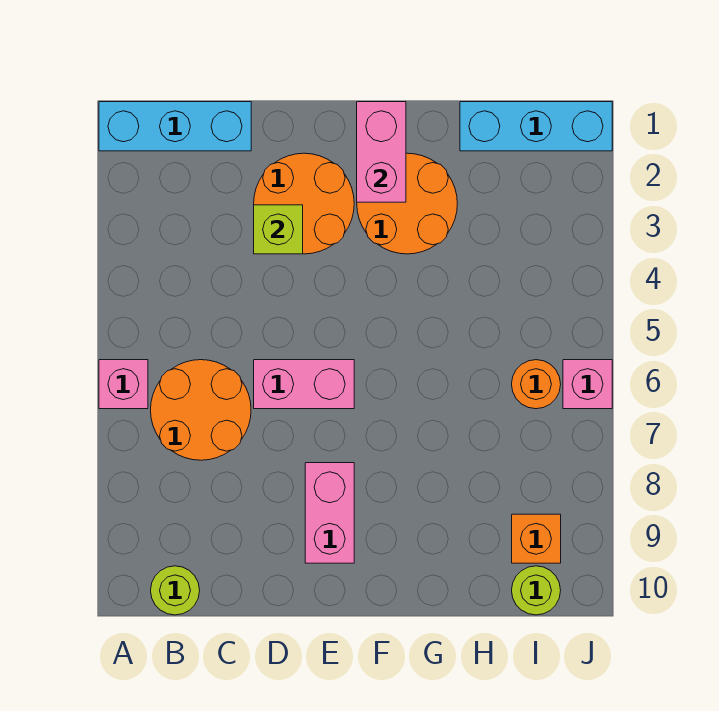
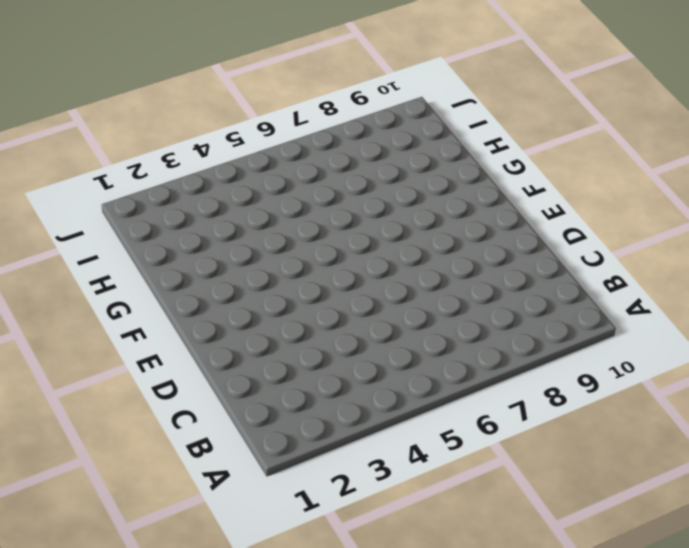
none -> cyan 1x3 brick [99,102,251,151]
none -> pink 1x1 brick [99,360,148,409]
none -> orange 2x2 round brick [151,360,251,460]

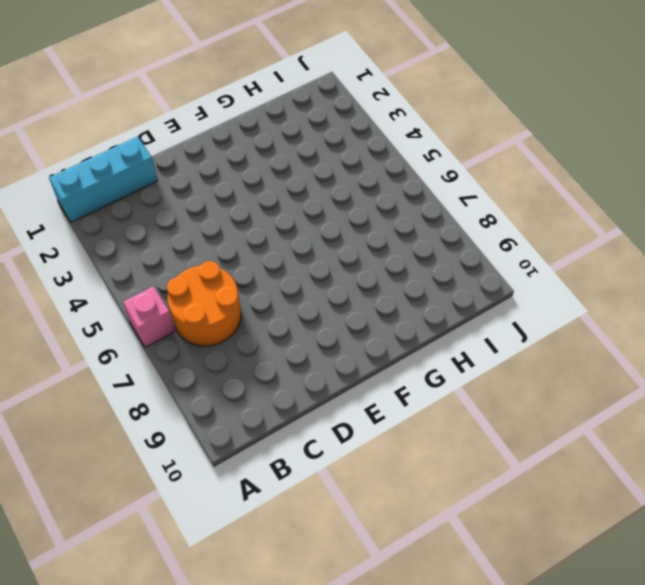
none -> lime 1x1 round brick [151,566,200,615]
none -> orange 2x2 round brick [254,153,354,254]
none -> pink 1x2 brick [254,360,354,409]

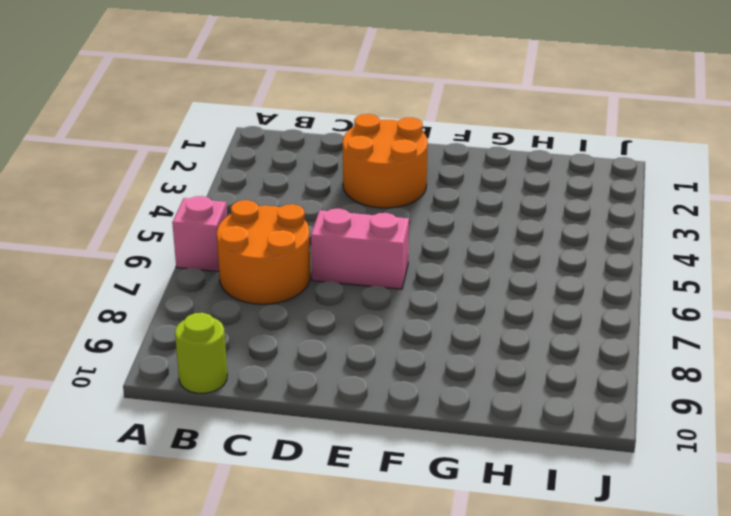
none -> cyan 1x3 brick [99,102,251,151]
none -> pink 1x2 brick [305,463,354,563]
none -> orange 2x2 round brick [357,153,457,254]

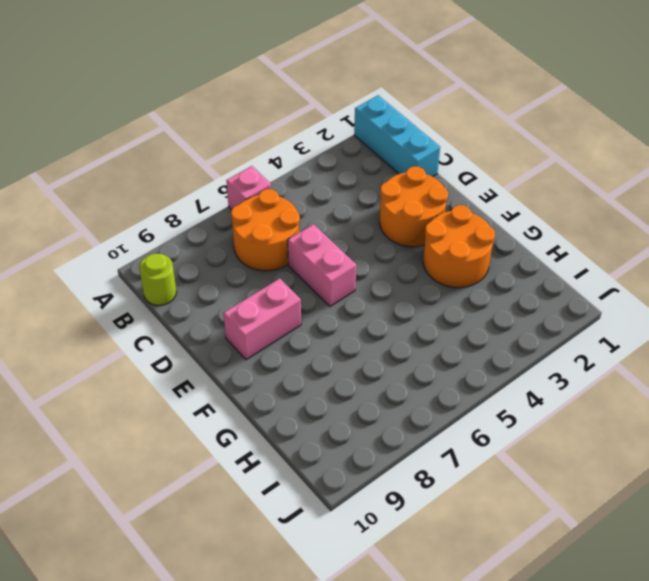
none -> cyan 1x3 brick [460,102,612,151]
none -> orange 1x1 round brick [512,360,561,409]
none -> orange 1x1 brick [512,514,561,563]

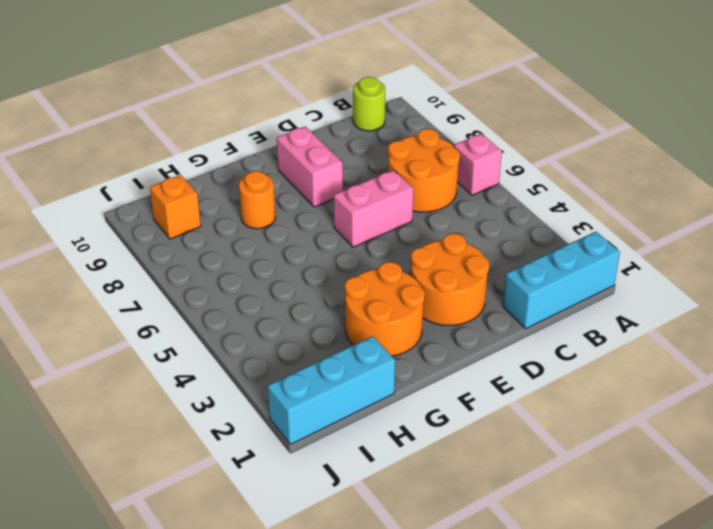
orange 1x1 round brick [239,171,275,229] -> orange 1x1 round brick moved to [512,360,561,409]
none -> lime 1x1 round brick [512,566,561,615]
none -> pink 1x1 brick [563,360,612,409]
none -> lime 1x1 brick [254,205,303,254]

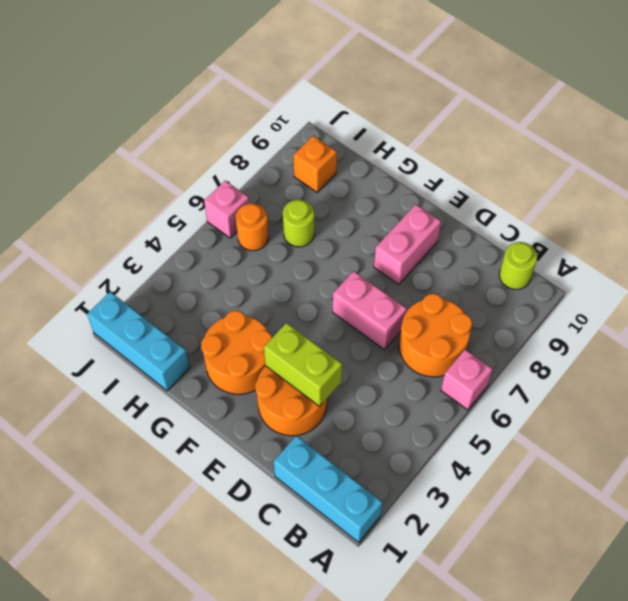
lime 1x2 brick [264,323,342,407] -> lime 1x1 brick [254,205,303,254]
lime 1x1 round brick [283,200,314,247] -> lime 1x1 round brick moved to [512,566,561,615]
none -> pink 1x2 brick [357,102,406,202]

